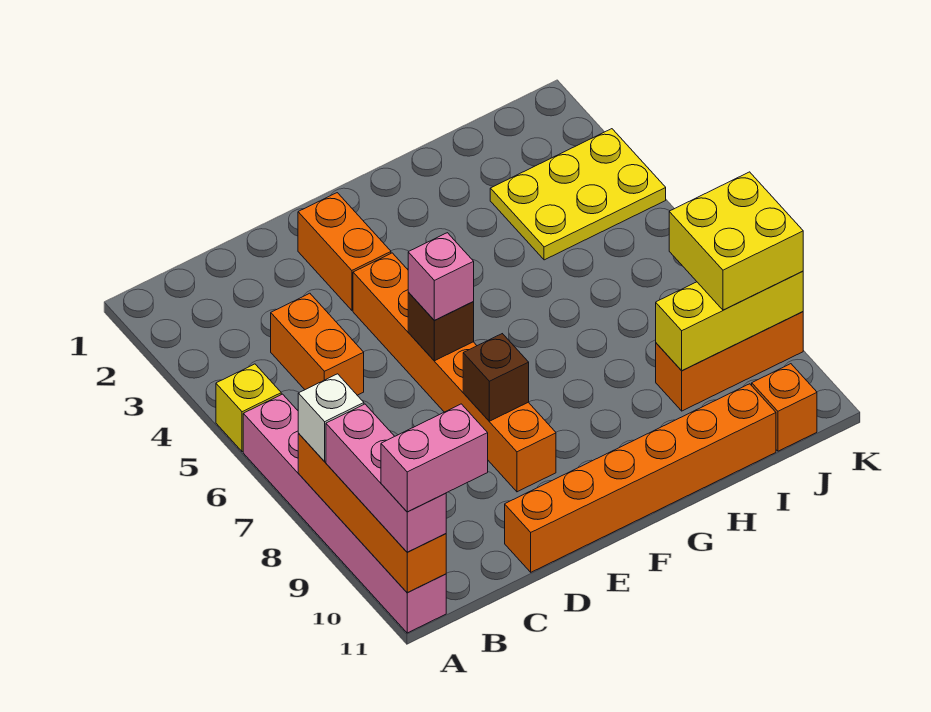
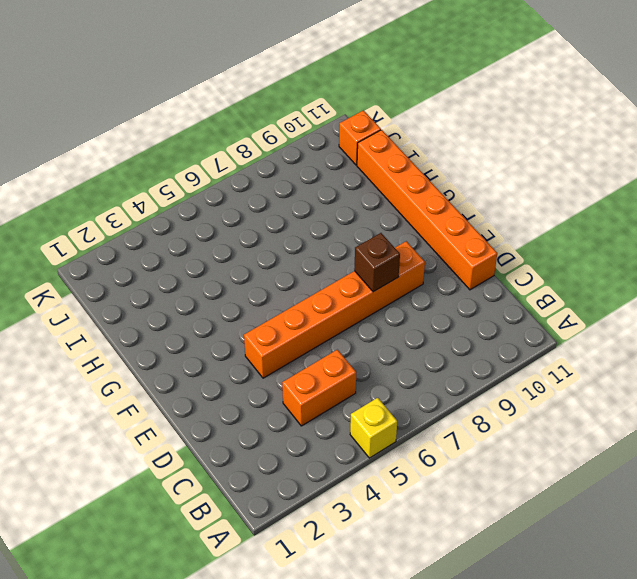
none -> pink 1x6 brick [243,394,446,633]
none -> orange 1x2 brick [298,193,391,310]
none -> yellow 2x3 plate [490,129,666,260]

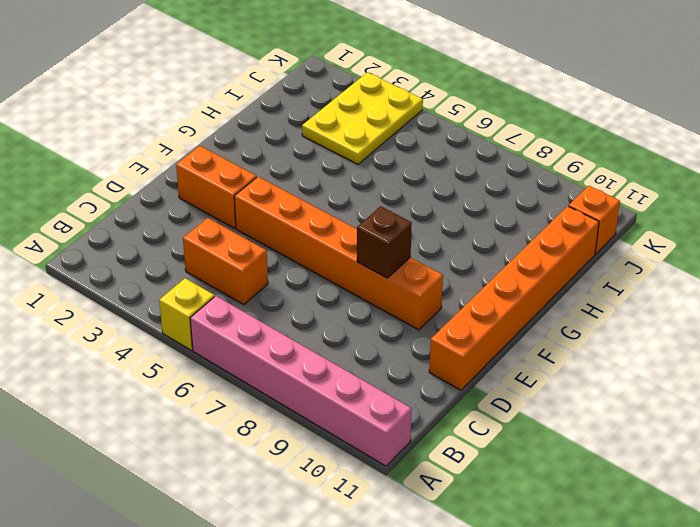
none -> orange 1x3 brick [656,312,803,411]
none -> orange 1x4 brick [298,434,446,592]
none -> brown 1x1 brick [408,292,474,361]

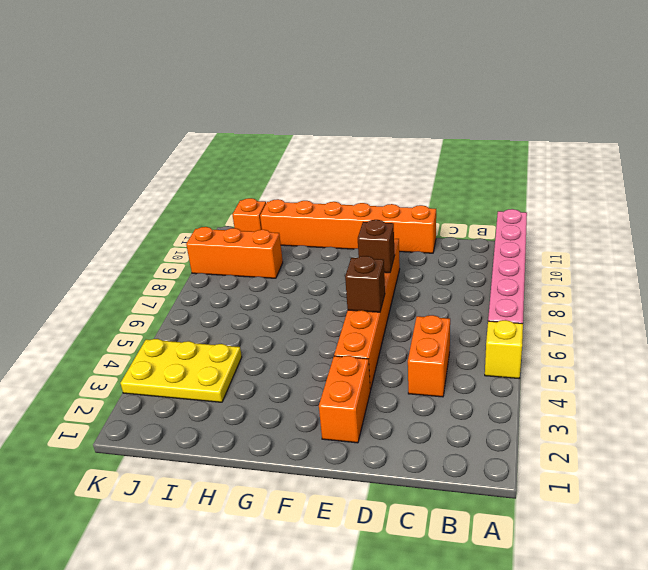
none -> orange 1x4 brick [298,434,446,592]
none -> yellow 1x3 brick [656,271,803,371]
none -> white 1x1 brick [298,374,364,462]

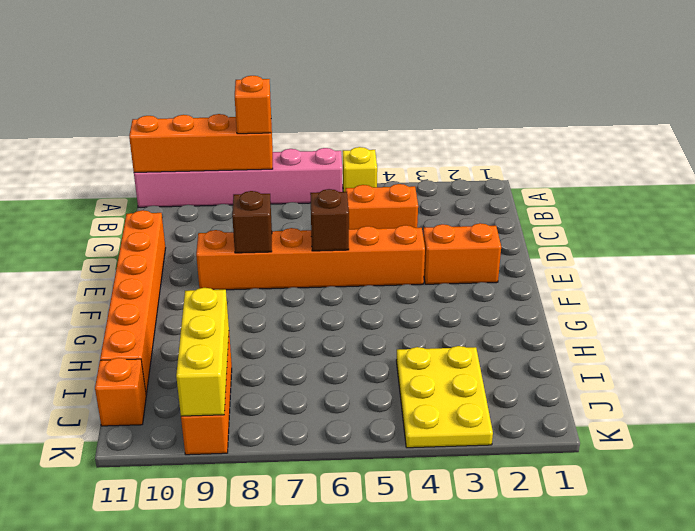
orange 1x1 brick [235,76,271,134] -> white 1x1 brick [298,374,364,462]
none -> pink 1x3 brick [326,404,446,552]
none -> pink 1x1 brick [408,233,474,320]
none -> yellow 2x2 brick [669,172,803,310]

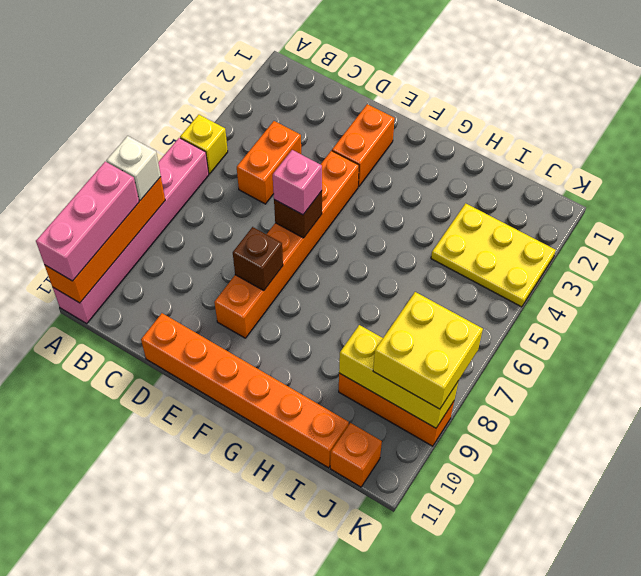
none -> pink 1x2 brick [381,404,488,512]

